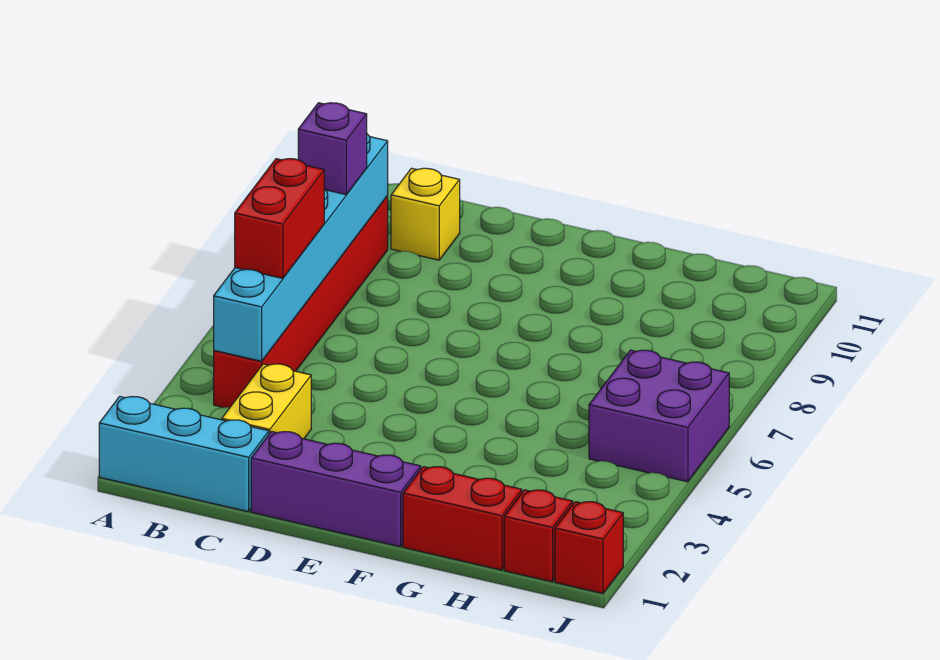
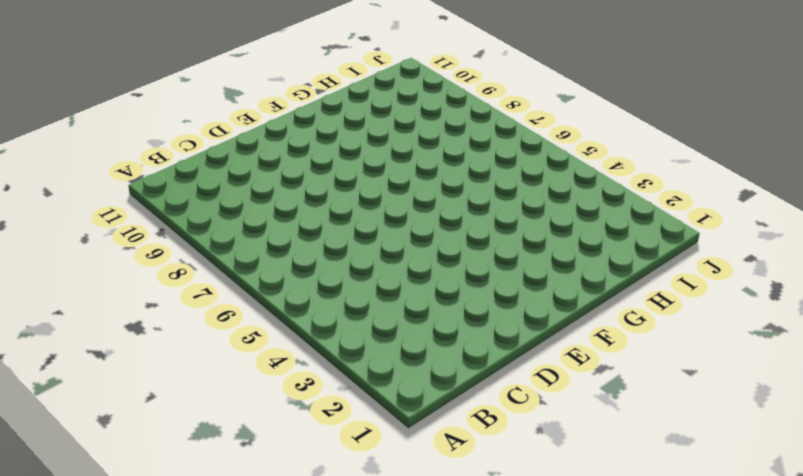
none -> cyan 1x3 brick [99,396,269,512]
none -> red 1x6 brick [214,196,388,407]
none -> yellow 1x2 brick [222,364,311,439]

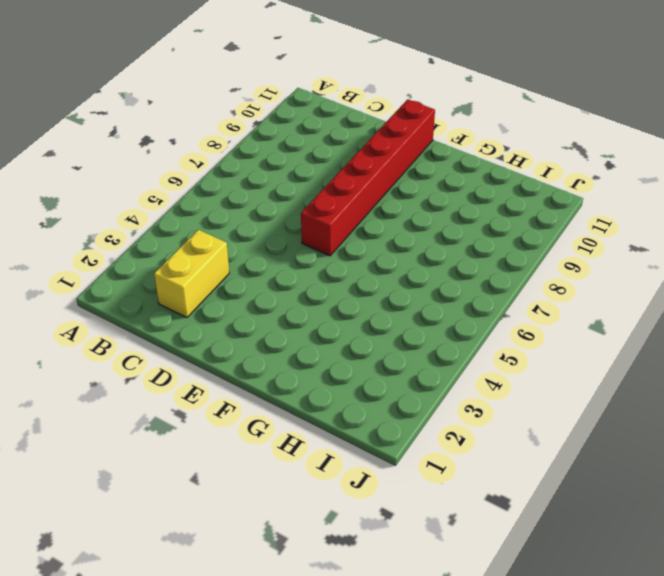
red 1x6 brick [301,99,435,256] -> red 1x6 brick moved to [214,196,388,407]
none -> cyan 1x3 brick [99,396,269,512]
none -> yellow 1x1 brick [391,168,460,260]
none -> purple 1x3 brick [251,432,421,547]

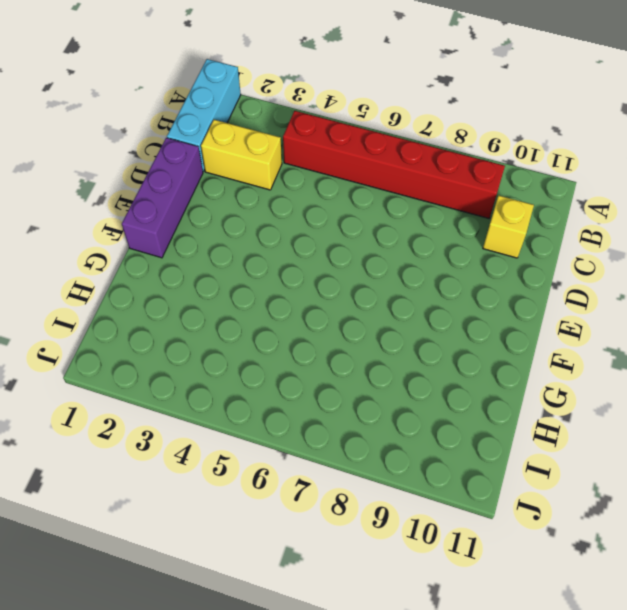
none -> red 1x2 brick [403,467,522,570]
none -> red 1x1 brick [504,490,573,582]
none -> purple 2x2 brick [589,350,729,482]

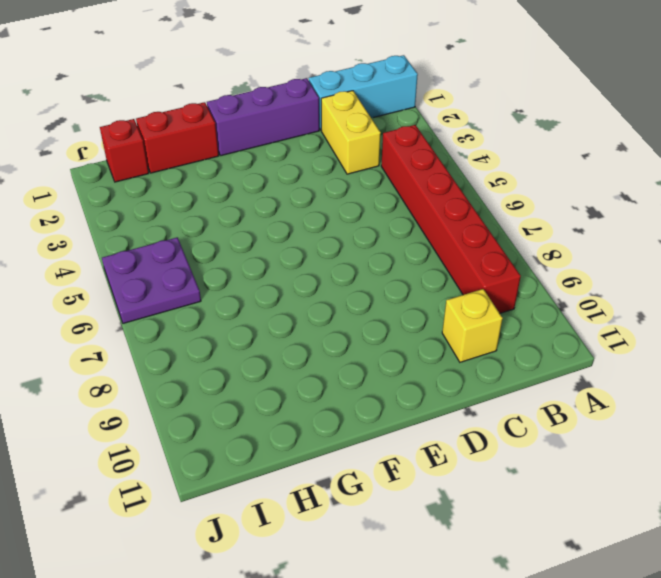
purple 2x2 plate [102,237,201,323] -> purple 2x2 brick [589,350,729,482]
none -> red 1x1 brick [555,502,623,593]
none -> cyan 1x6 brick [214,134,388,361]
none -> red 1x2 brick [235,159,324,278]

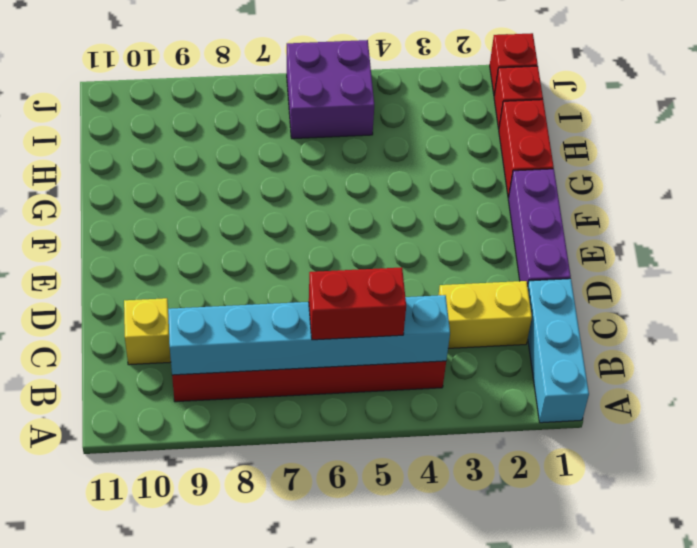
none -> purple 1x1 brick [298,103,367,195]

